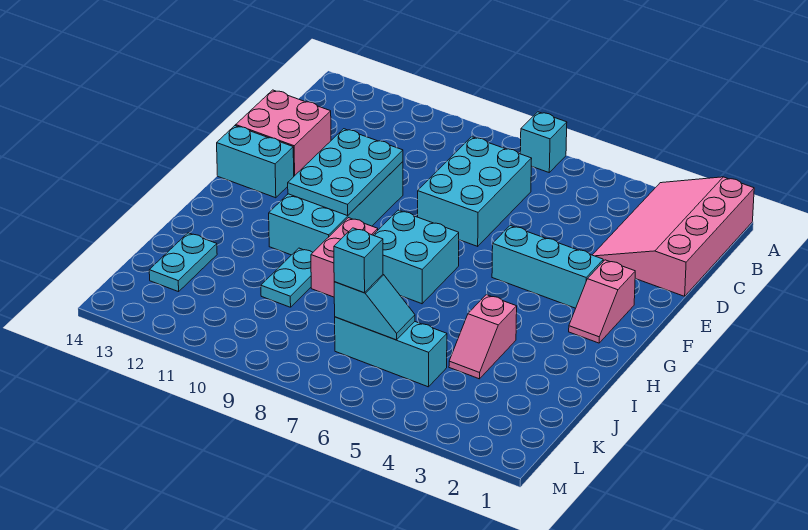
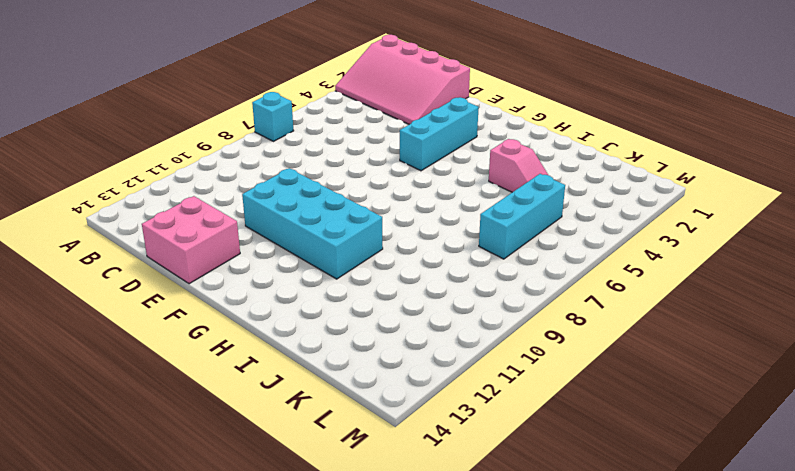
none -> cyan 2x3 brick [418,137,532,246]
none -> pink 1x2 slope [569,260,635,343]
none -> cyan 1x2 brick [217,126,294,198]

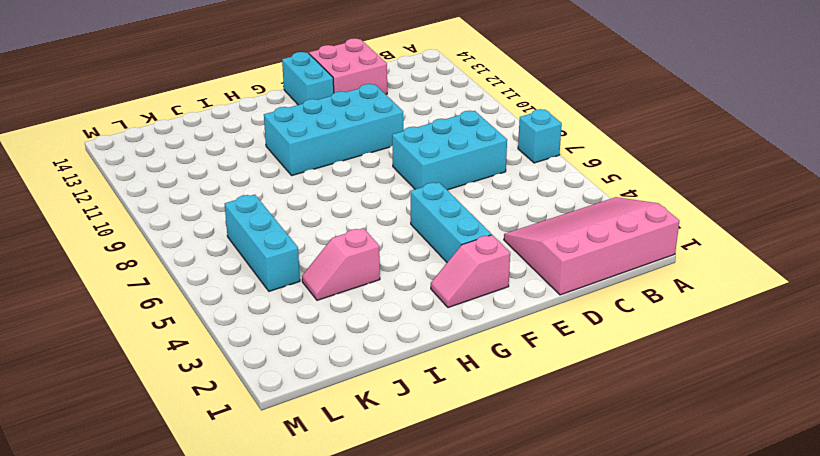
none -> cyan 2x2 brick [374,210,459,304]
none -> pink 1x2 brick [311,218,378,297]
none -> cyan 1x2 plate [261,248,313,307]

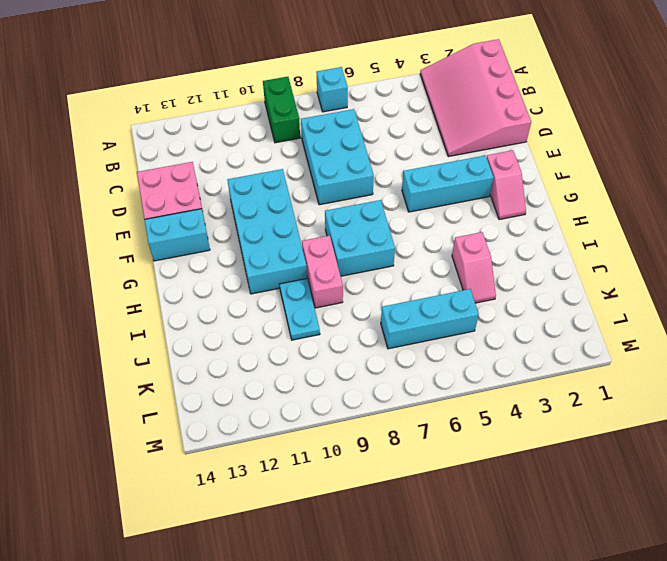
green 1x2 brick [263,77,300,143] -> none
none -> cyan 1x2 plate [149,233,217,292]
none -> cyan 2x3 plate [288,129,403,216]
none -> cyan 1x2 slope [334,275,415,340]

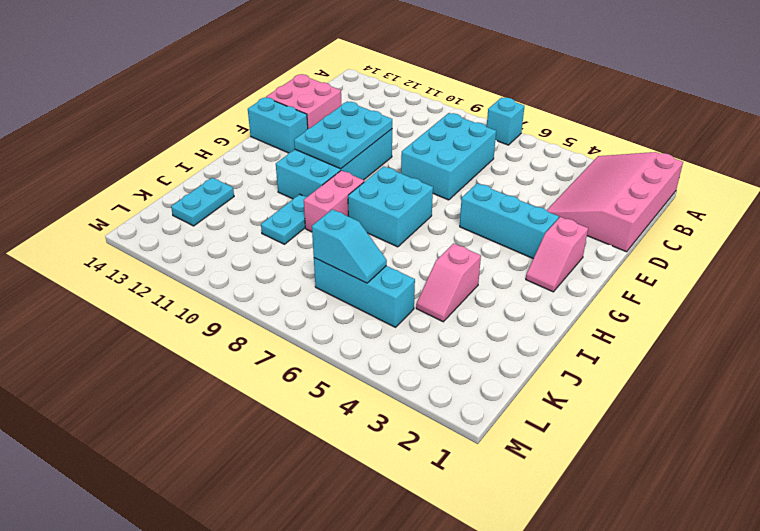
none -> cyan 1x1 brick [334,228,383,293]

